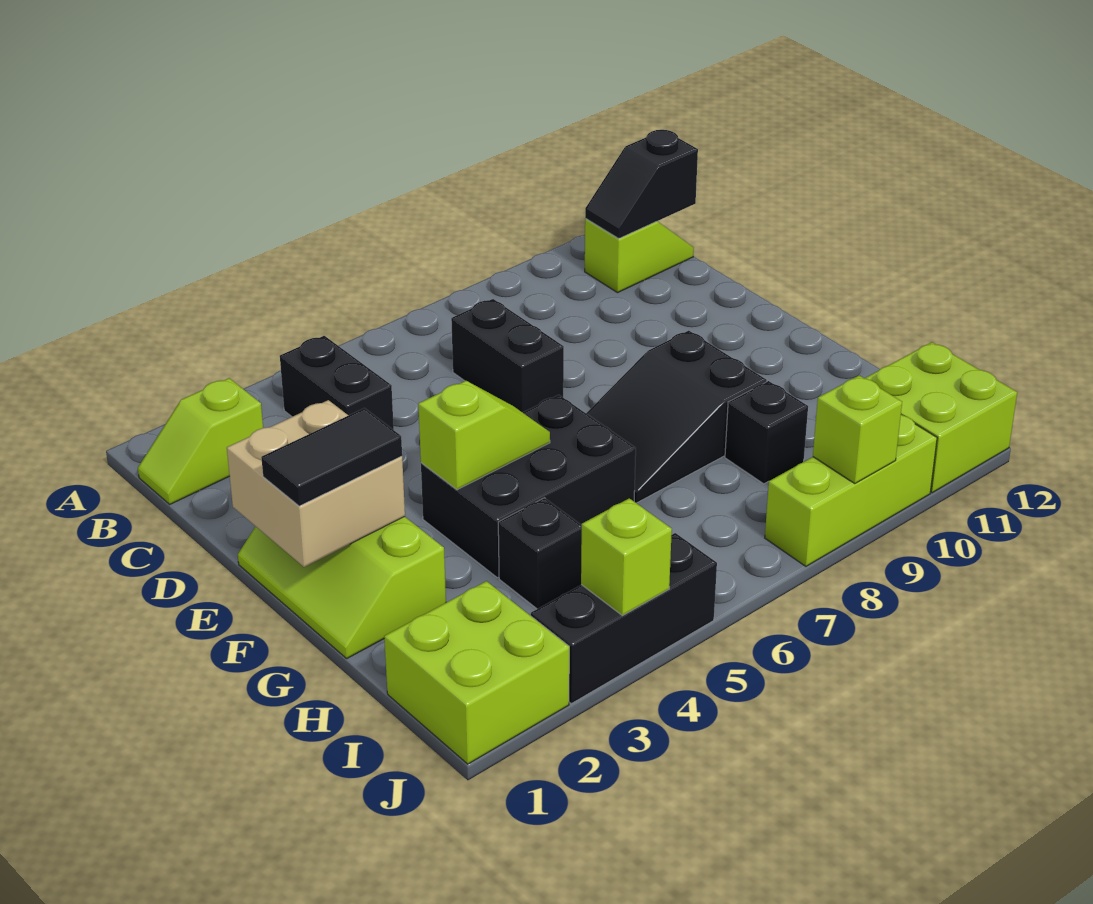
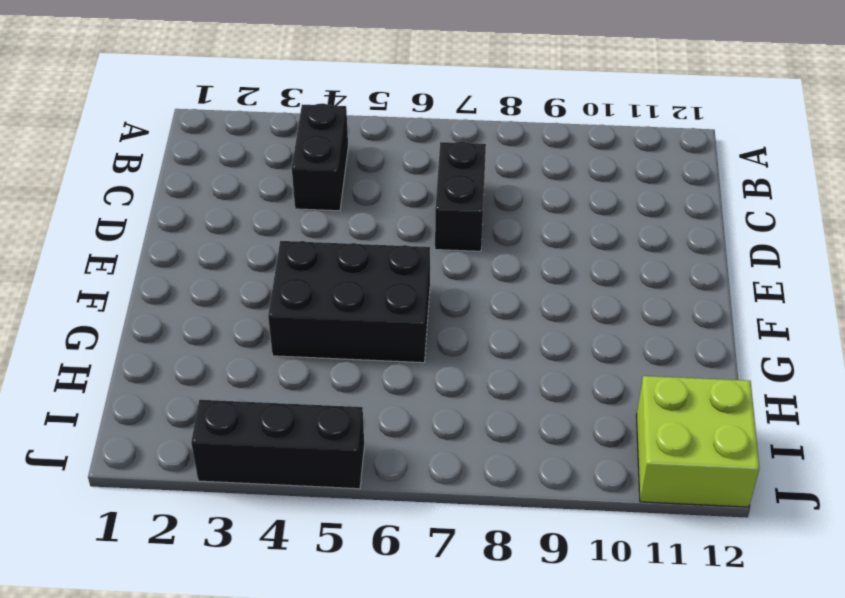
none -> lime 1x2 slope [138,378,263,504]
none -> lime 1x2 slope [585,219,694,293]
none -> lime 2x3 slope [238,517,446,658]

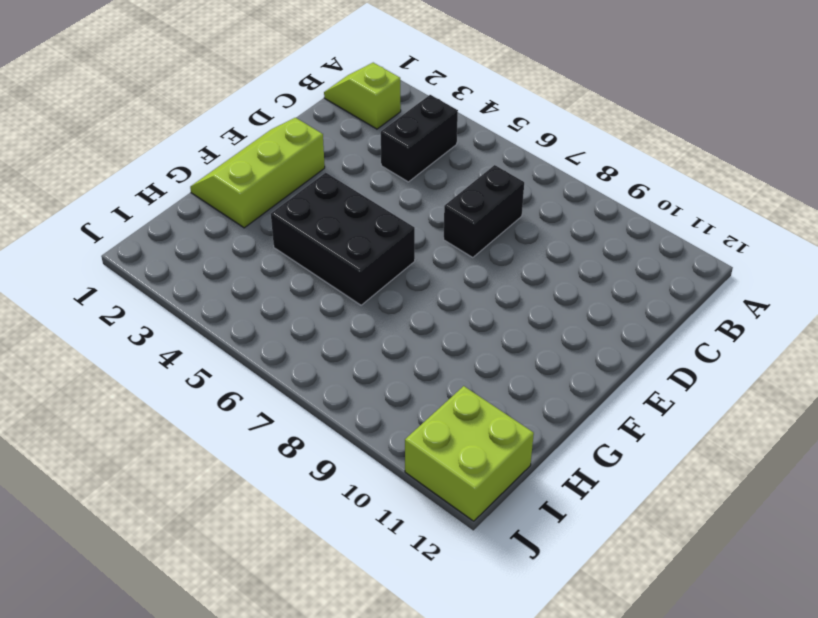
none -> lime 1x2 slope [585,219,694,293]
none -> black 2x3 slope [586,331,767,503]
none -> black 1x1 brick [498,498,582,609]

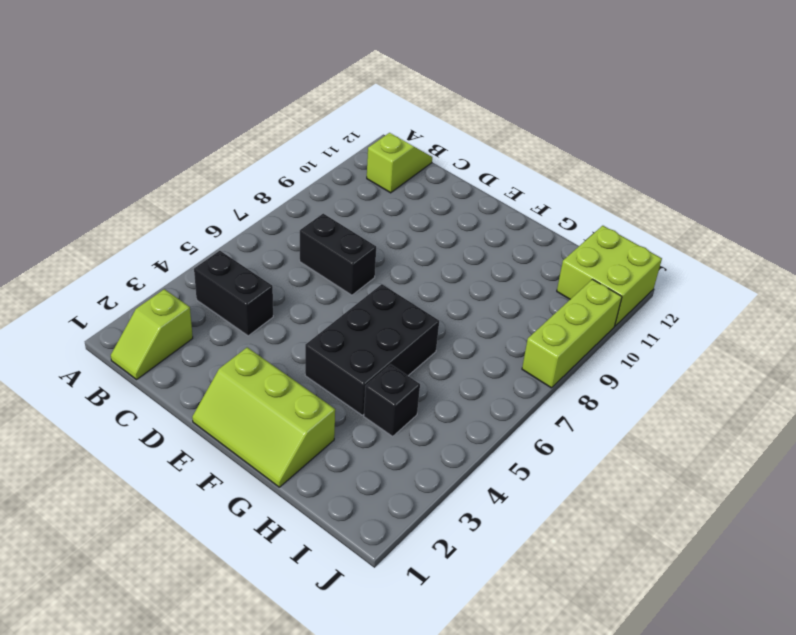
none -> black 2x3 slope [586,331,767,503]
none -> black 1x1 brick [725,381,808,484]
none -> lime 2x2 brick [384,581,569,764]

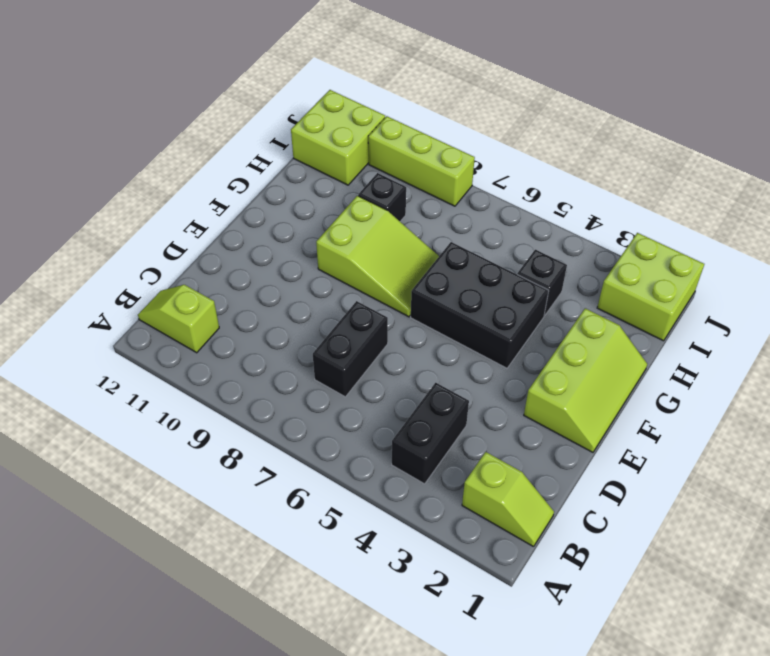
lime 2x3 slope [316,196,439,317] -> black 2x3 slope [586,331,767,503]
none -> black 1x3 brick [531,533,717,704]
none -> black 1x2 slope [585,130,698,238]
none -> tan 2x2 brick [227,400,405,567]

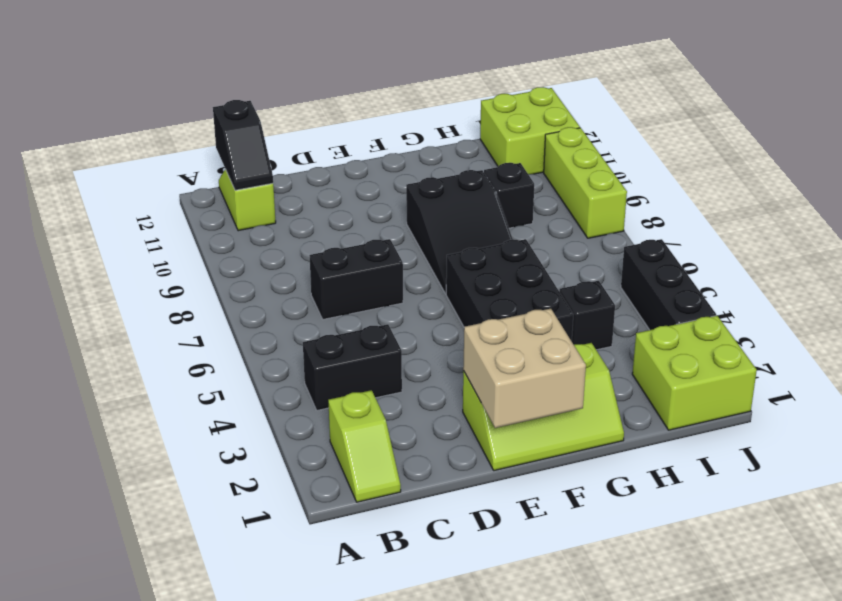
none -> lime 1x2 slope [418,381,550,490]
none -> lime 1x1 brick [581,498,672,616]
none -> lime 1x1 brick [813,376,902,484]

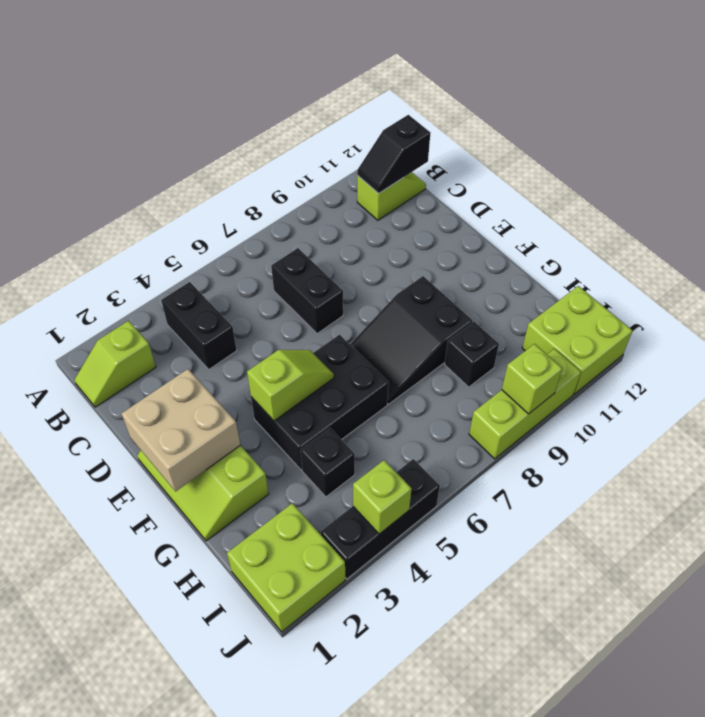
none -> black 1x2 tile [261,408,402,506]

